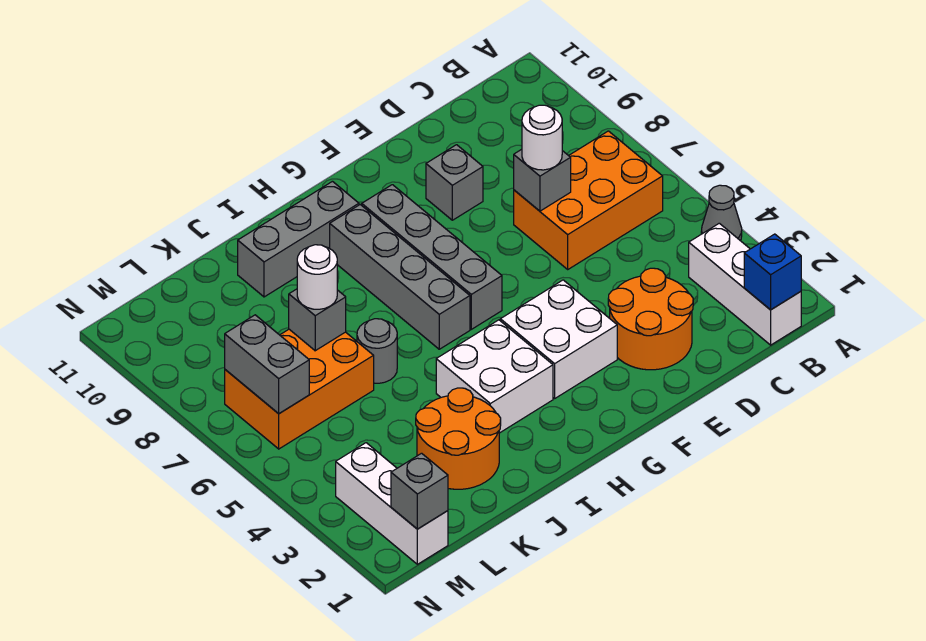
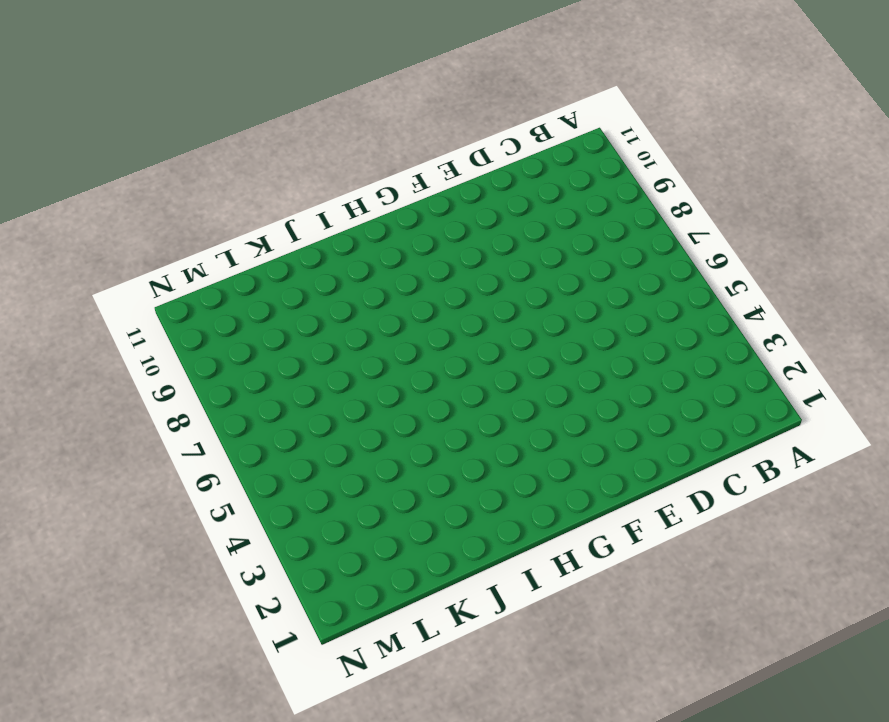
none -> grey 1x1 cone [701,185,742,240]
none -> white 1x3 brick [689,223,801,345]
none -> orange 2x3 brick [514,131,663,269]

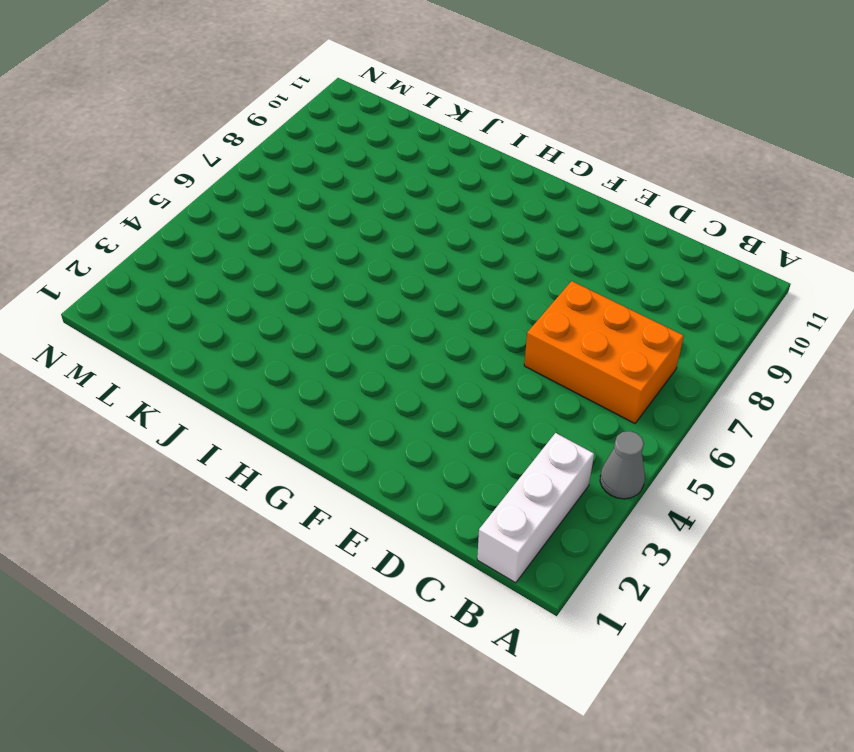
none -> orange 2x2 round brick [608,268,693,370]
none -> grey 1x1 brick [426,145,483,220]
none -> white 2x2 brick [500,280,617,398]

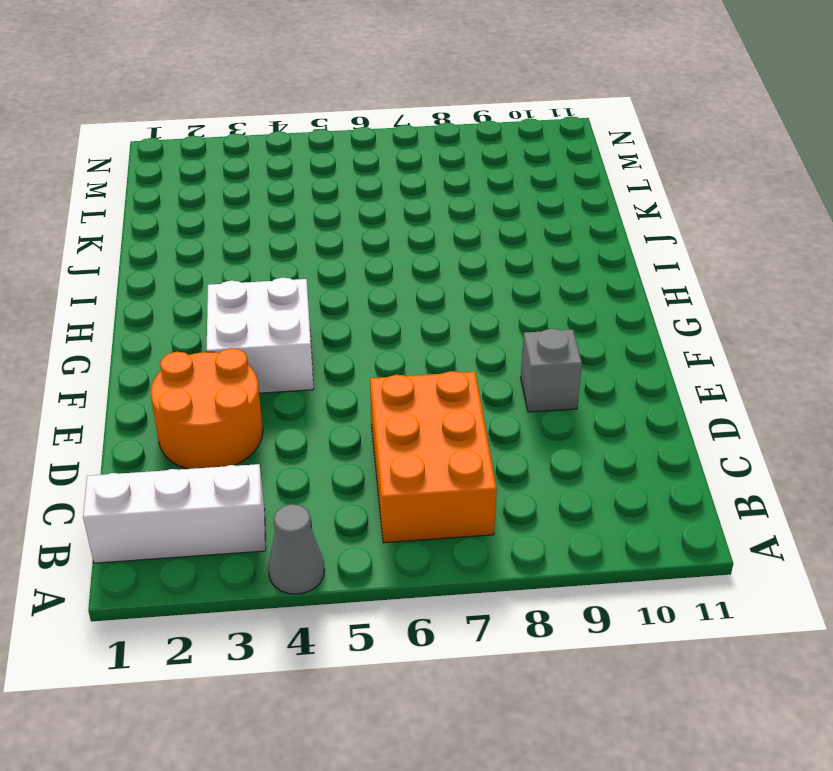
none -> grey 1x4 brick [362,185,502,329]
none -> white 2x2 brick [436,320,553,433]
none -> grey 1x4 brick [330,205,470,349]

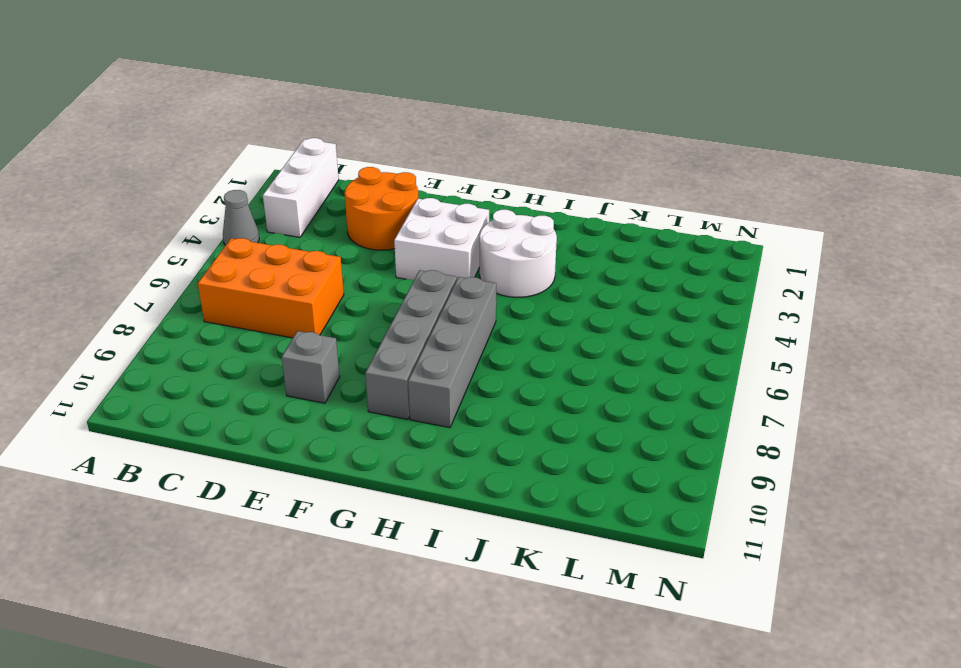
white 2x2 round brick [480,210,557,297] -> white 2x2 brick [436,320,553,433]
none -> grey 1x3 brick [238,181,359,297]
none -> orange 2x2 round brick [416,388,501,489]
none -> grey 1x1 round brick [357,319,397,383]

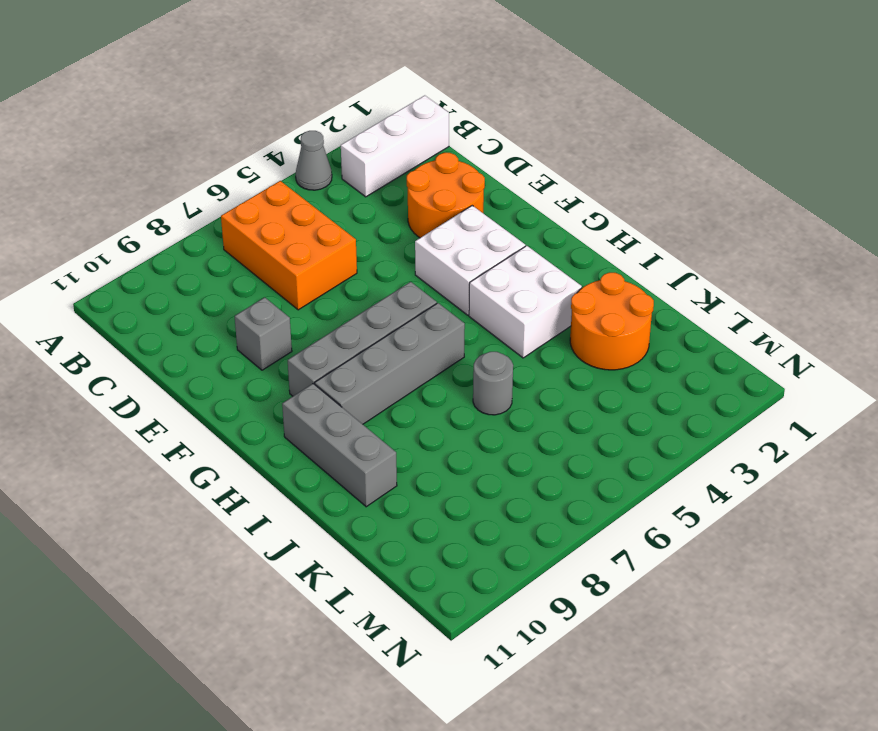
none -> orange 2x3 brick [225,329,374,449]
none -> white 1x3 brick [336,443,448,564]
none -> blue 1x1 brick [744,234,801,310]

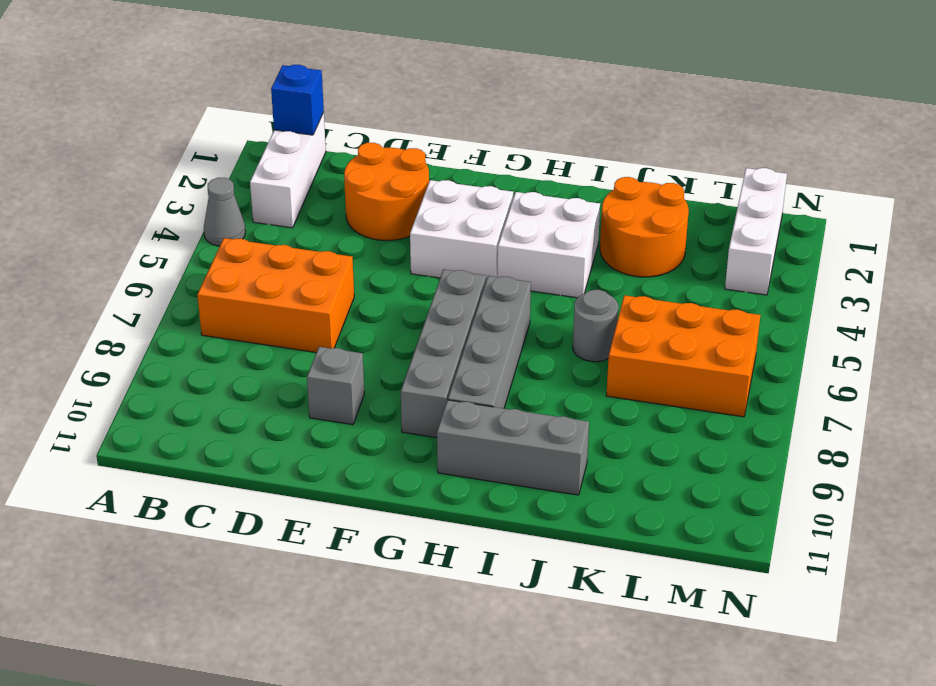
none -> grey 1x1 brick [514,149,571,211]
none -> grey 1x1 brick [289,289,346,351]
none -> grey 1x1 brick [391,453,448,529]

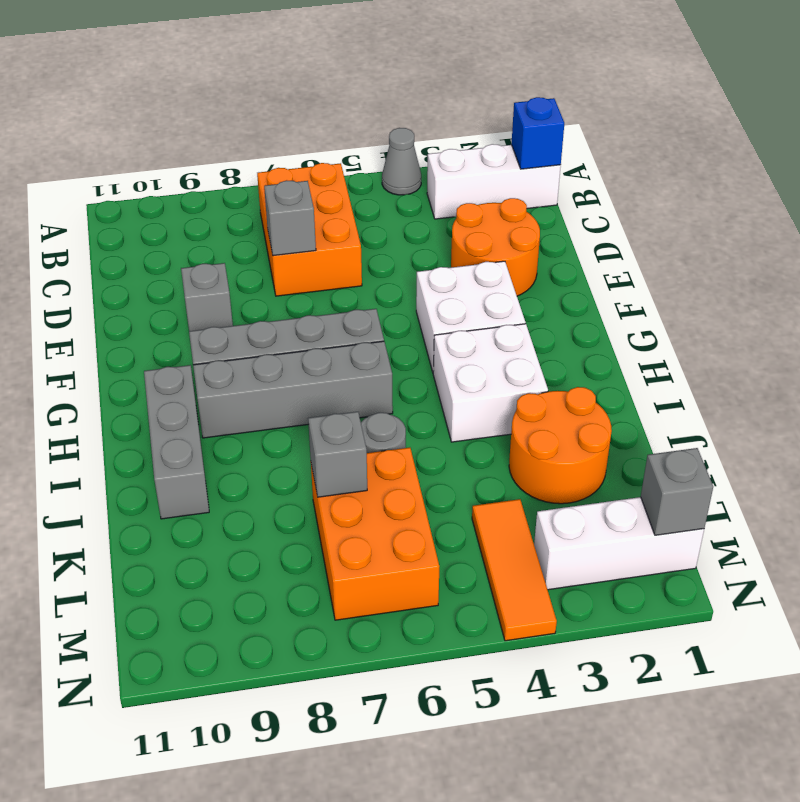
orange 1x3 tile [472,499,557,641] -> none
none -> grey 1x2 brick [225,315,309,414]
none -> white 1x1 round brick [522,105,562,170]
none -> white 1x1 round brick [297,245,337,309]

